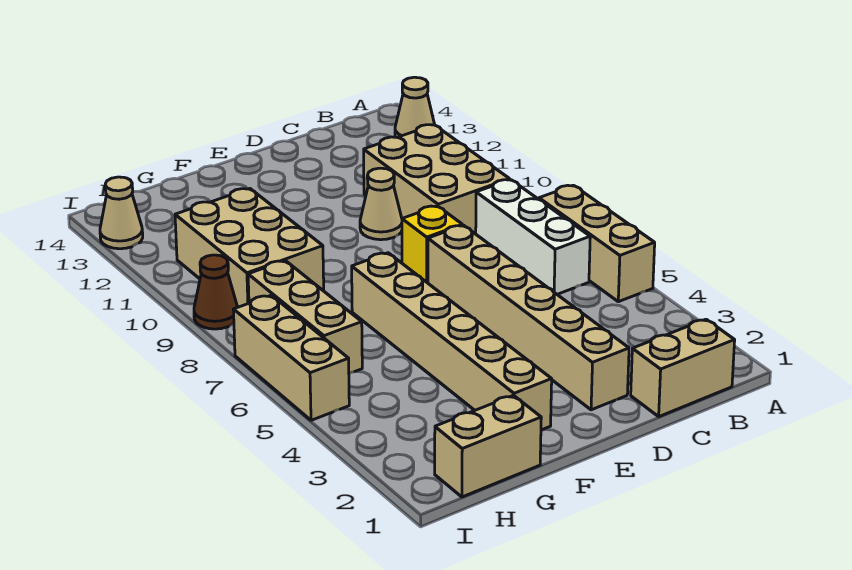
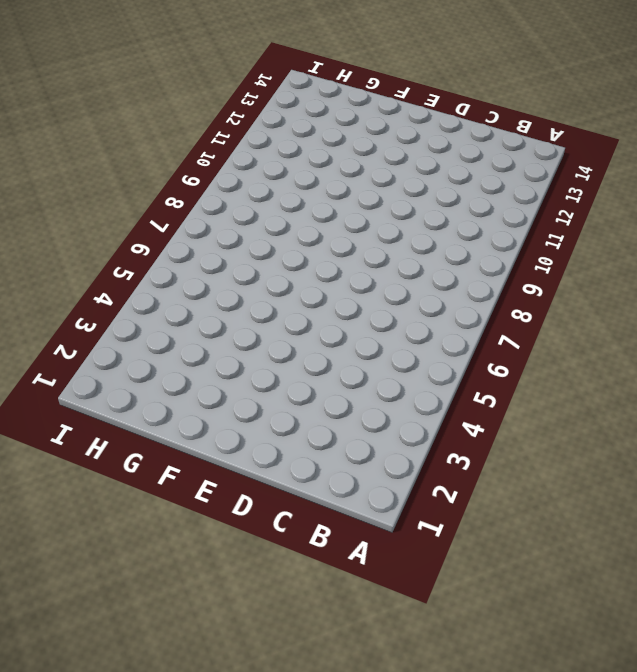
none -> tan 1x3 brick [539,185,655,302]
none -> tan 1x1 cone [395,77,435,137]
none -> tan 1x2 brick [631,319,735,416]

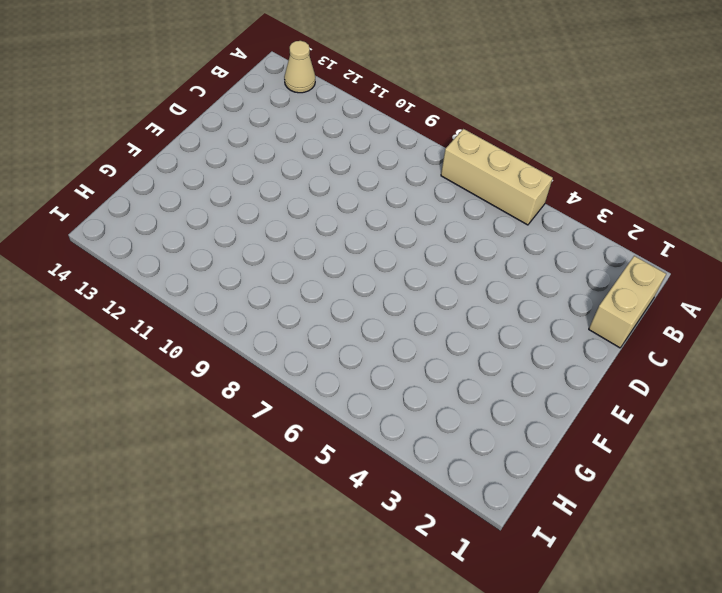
none -> white 1x3 brick [476,180,590,294]
none -> tan 2x3 brick [364,125,510,234]
none -> tan 1x6 brick [428,225,629,410]

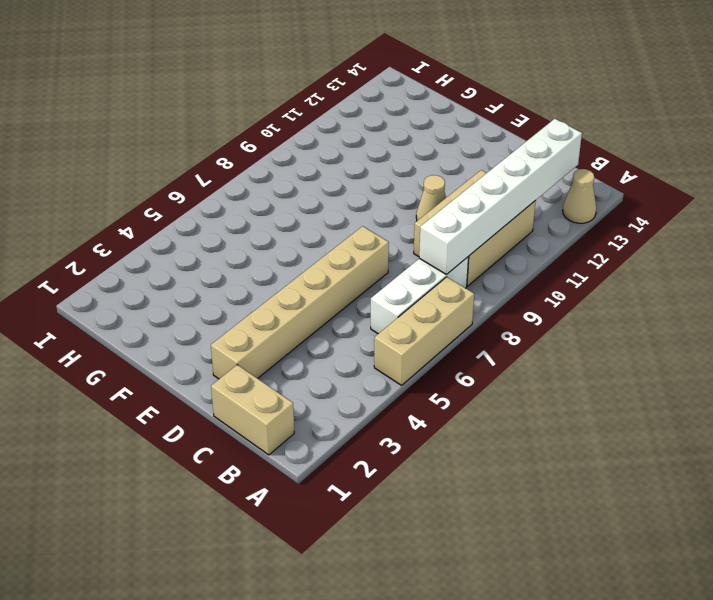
white 1x6 brick [419,119,582,275] -> none
none -> yellow 1x1 brick [402,206,462,283]
none -> tan 1x6 brick [352,253,552,430]
none -> tan 1x2 brick [435,395,541,497]

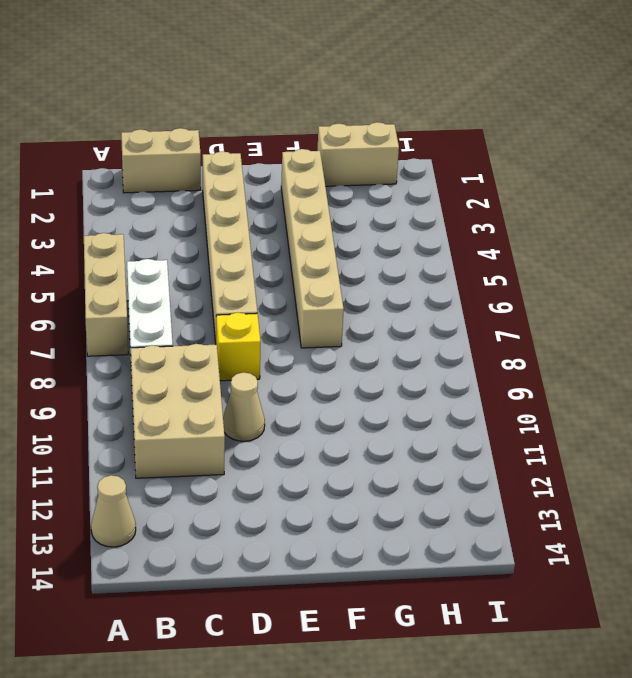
none -> tan 2x3 brick [175,189,324,307]
none -> tan 1x3 brick [248,261,362,373]
none -> tan 1x3 brick [233,295,349,420]

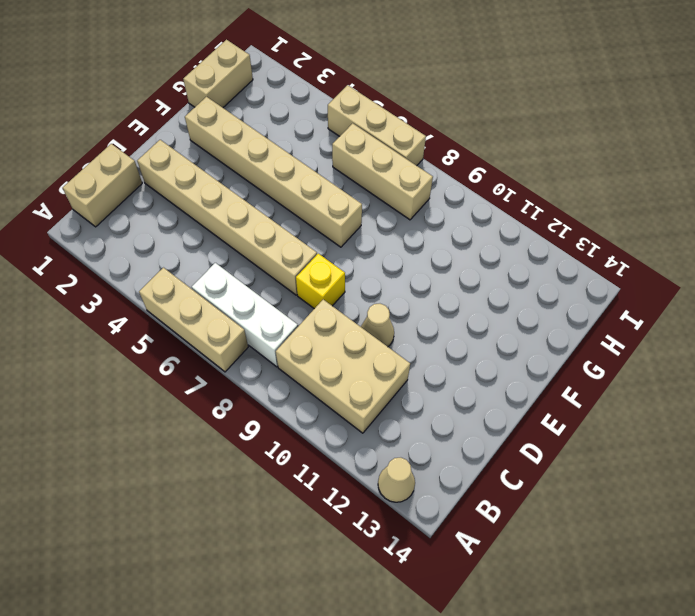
none -> tan 2x3 brick [175,189,324,307]
none -> brown 1x1 cone [194,255,237,329]
none -> tan 1x1 cone [100,177,143,249]

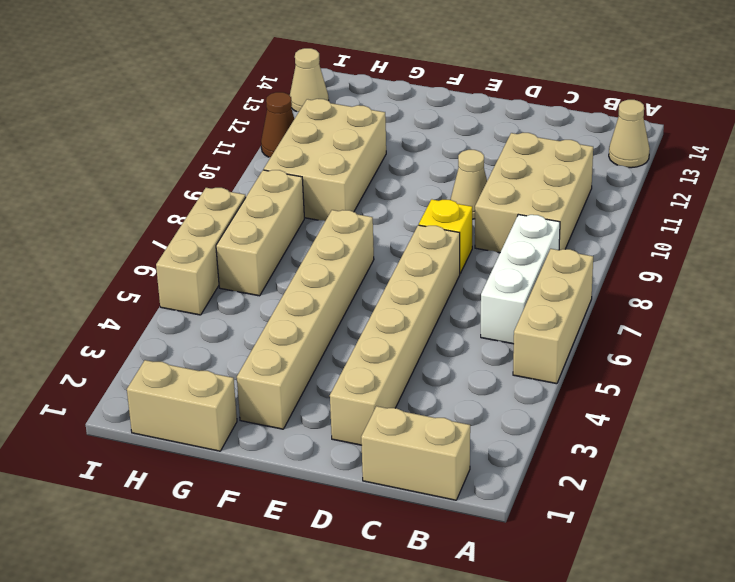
brown 1x1 cone [261,92,294,157] -> brown 1x1 cone moved to [194,255,237,329]

